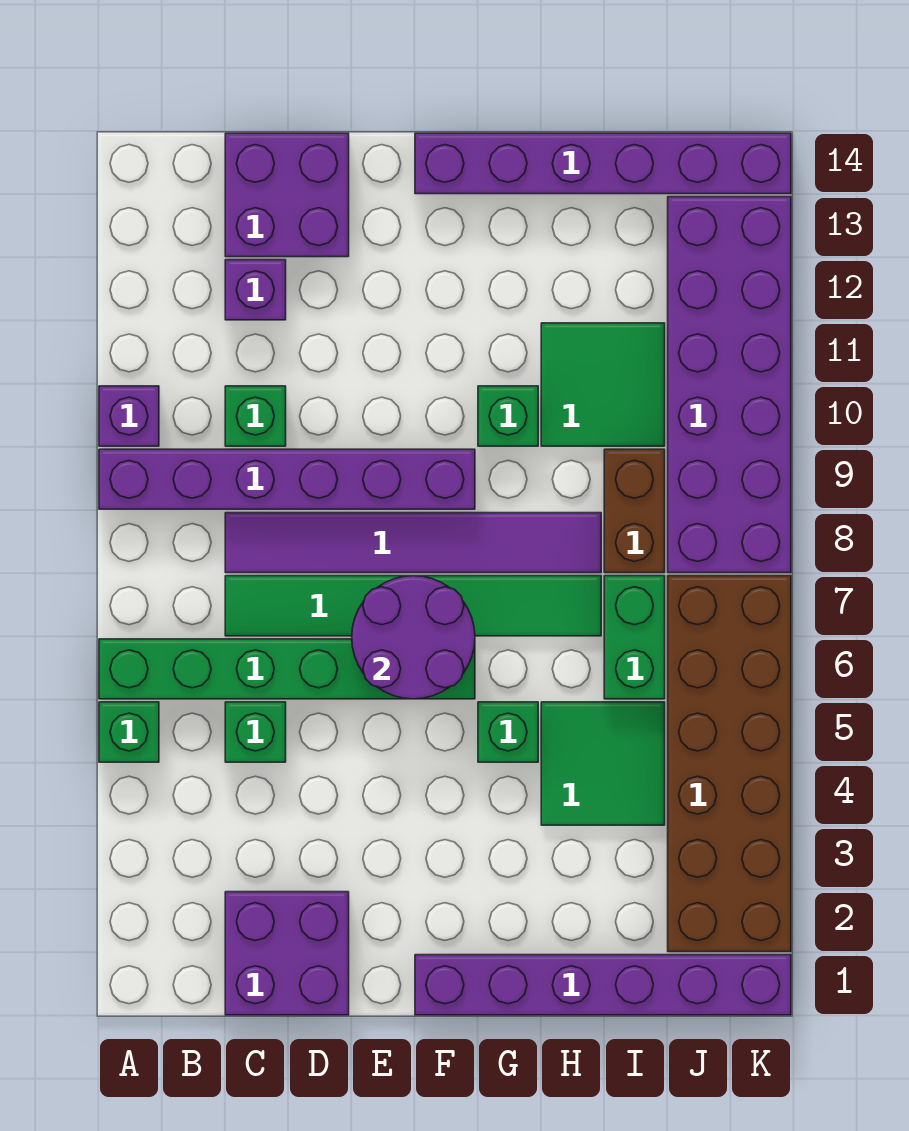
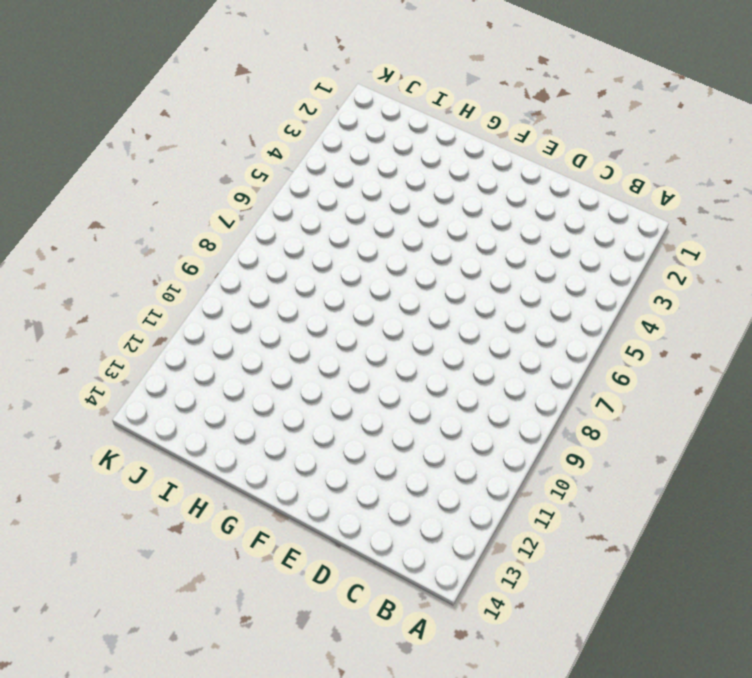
none -> green 1x1 brick [99,702,159,762]
none -> green 1x6 brick [99,639,475,699]
none -> purple 1x6 brick [99,449,475,509]

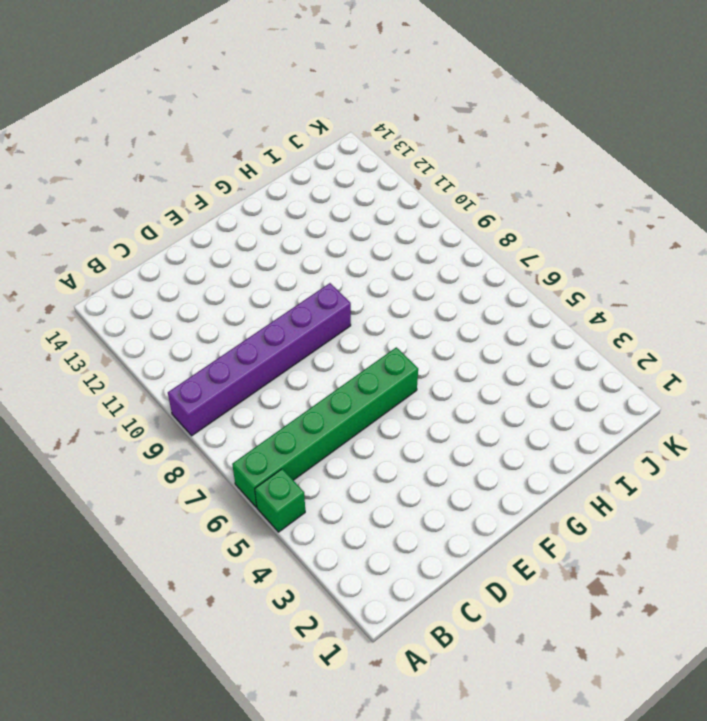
none -> purple 1x1 brick [99,386,159,446]
none -> purple 2x2 brick [225,892,349,1015]
none -> green 1x1 brick [225,702,286,762]

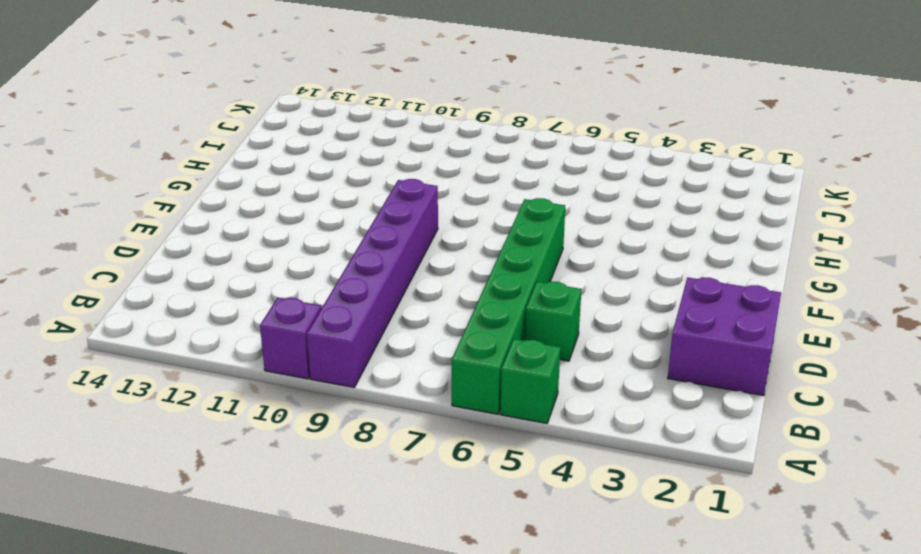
none -> green 1x6 tile [225,576,601,636]
none -> purple 1x6 tile [225,513,601,573]
none -> green 1x1 brick [225,386,286,446]

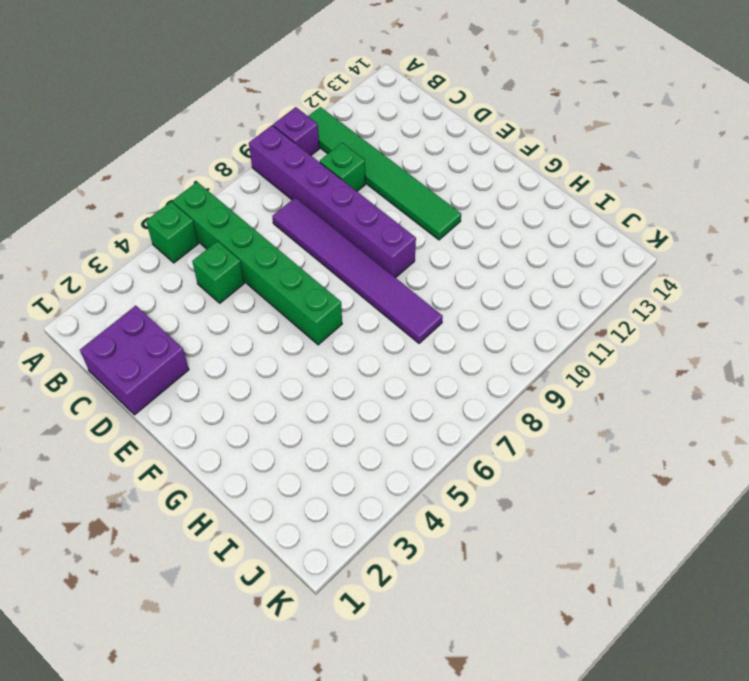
green 1x6 tile [308,107,461,240] -> green 1x6 tile moved to [225,576,601,636]
none -> purple 1x1 brick [225,260,286,320]
none -> purple 2x2 brick [225,133,349,257]
none -> purple 1x6 brick [415,955,791,1015]

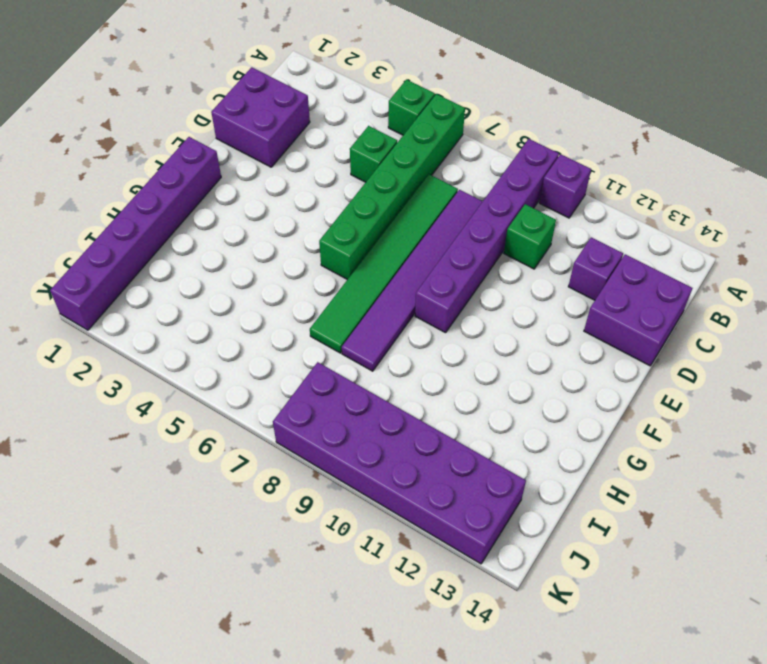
none -> purple 1x6 brick [415,133,791,194]
none -> green 1x1 brick [478,702,538,762]
none -> green 1x1 brick [478,386,538,446]

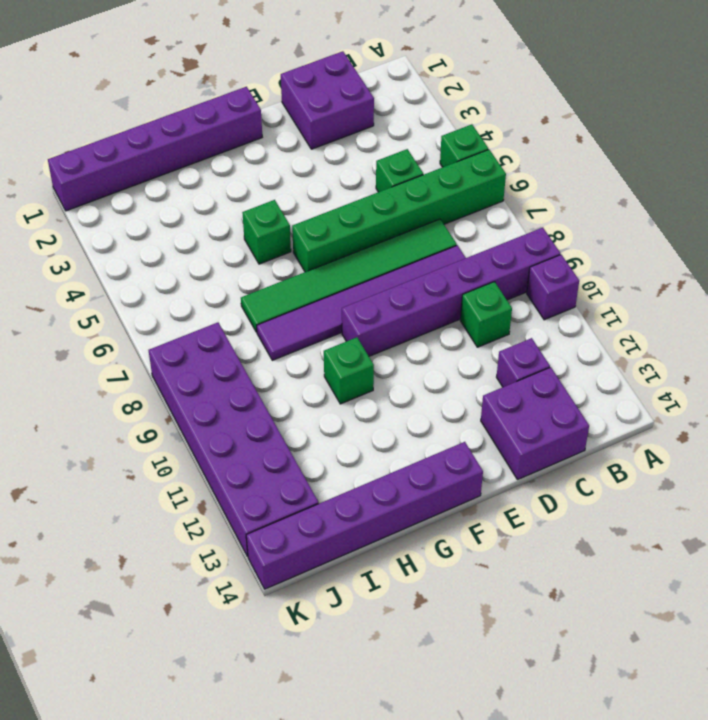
none -> green 2x2 tile [541,702,665,825]
none -> green 2x2 tile [541,323,665,446]
none -> green 1x2 brick [604,576,665,699]

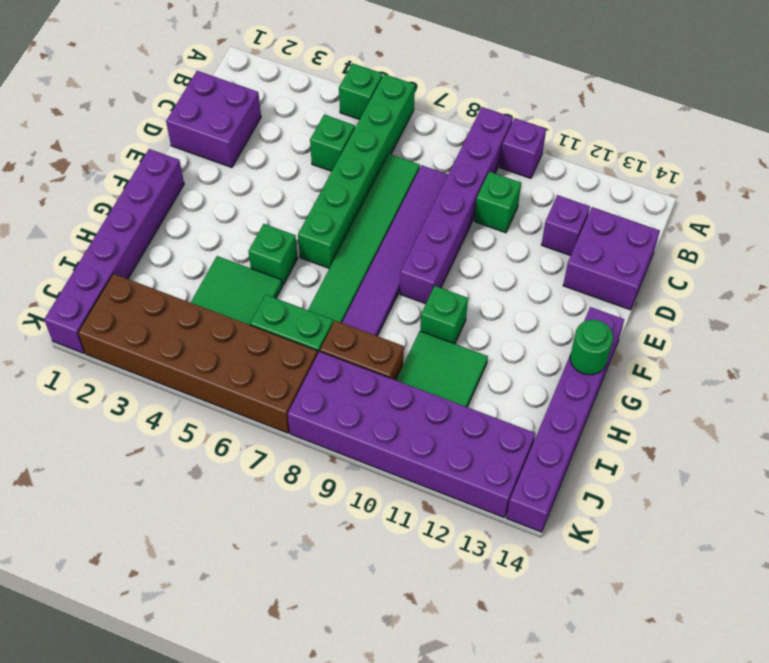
green 1x1 round brick [570,320,613,375] -> none
none -> purple 2x2 round brick [352,576,475,699]

